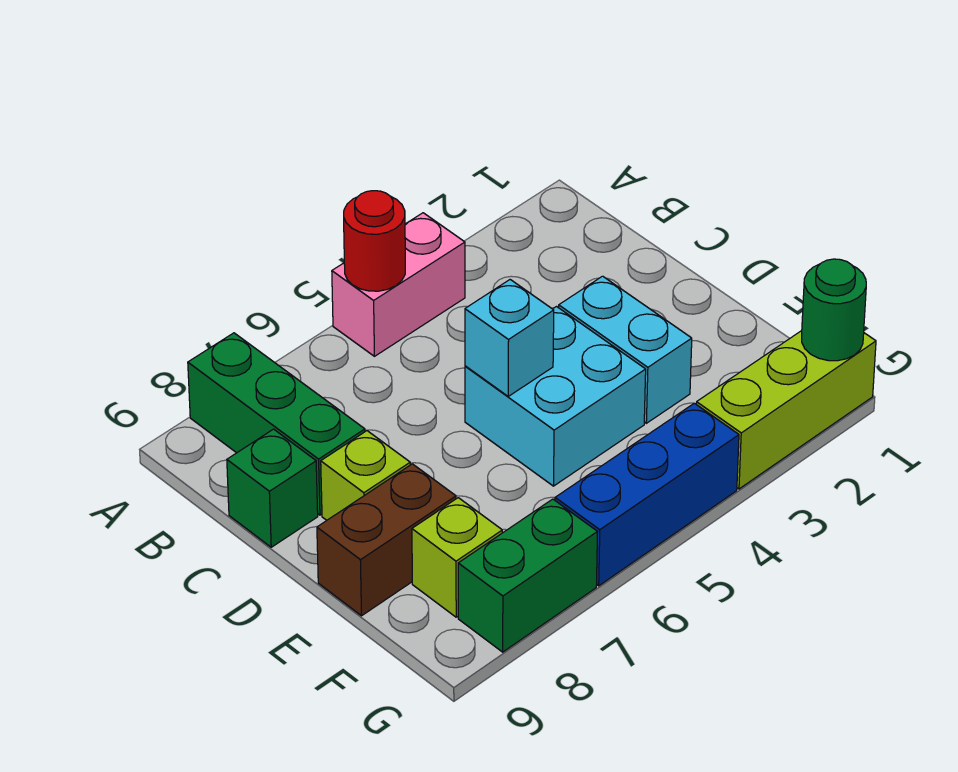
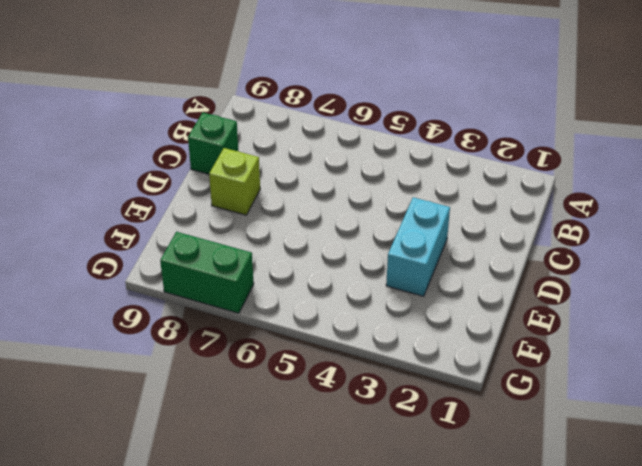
none -> pink 1x2 brick [332,213,465,356]
none -> green 1x3 brick [188,333,365,515]
none -> cyan 2x2 brick [465,307,646,486]

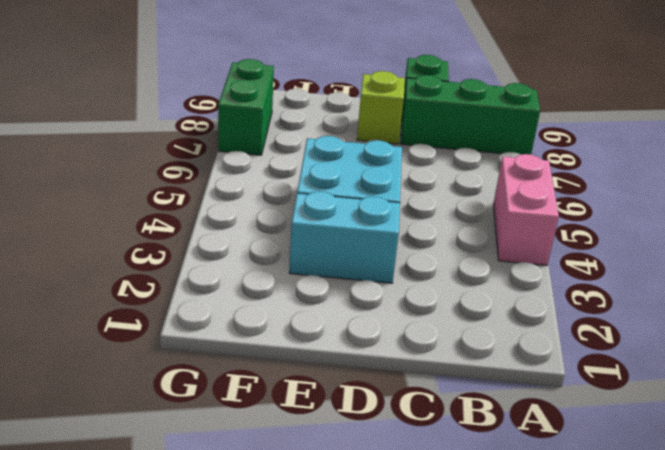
none -> brown 1x2 brick [317,464,456,616]
none -> lime 1x1 brick [412,498,502,617]
none -> lime 1x3 brick [696,331,876,489]

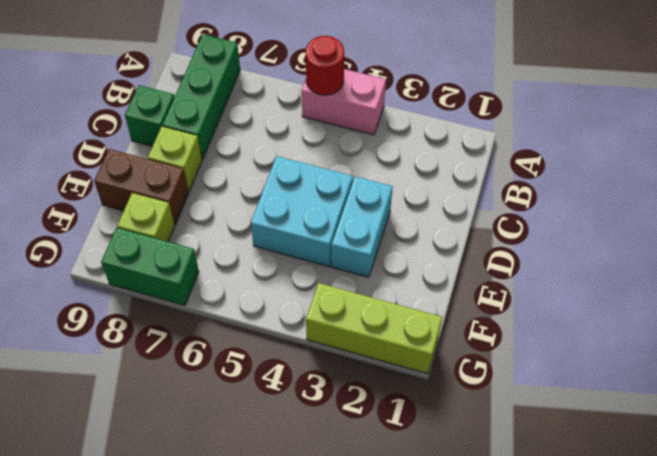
none -> blue 1x3 brick [555,403,739,586]
none -> cyan 1x1 brick [465,280,554,396]
none -> green 1x1 round brick [802,259,866,361]

